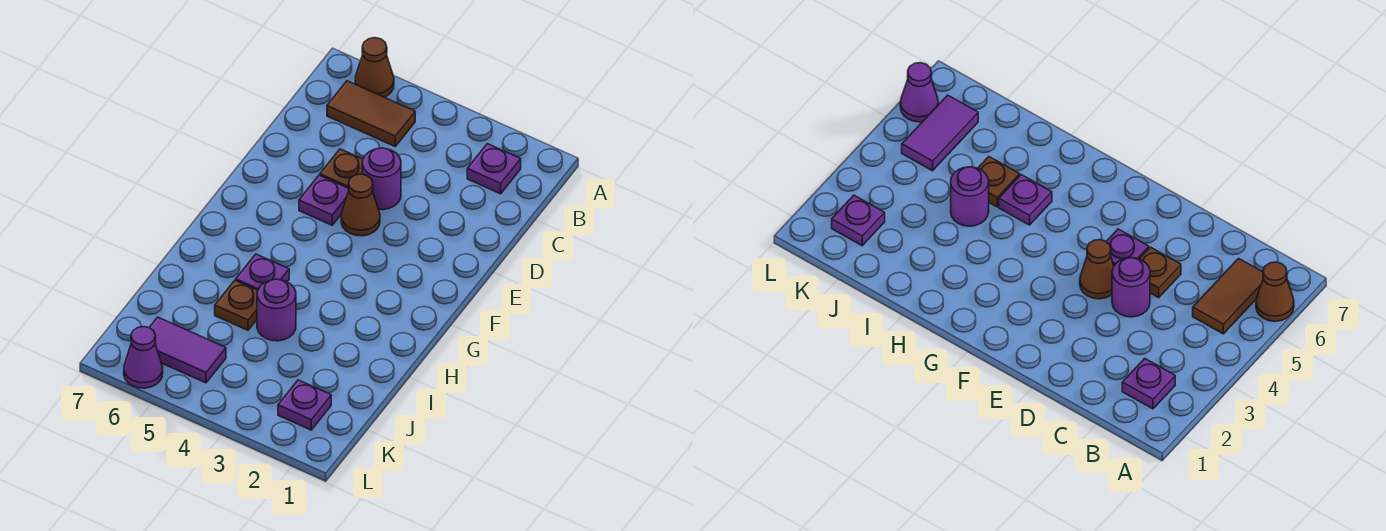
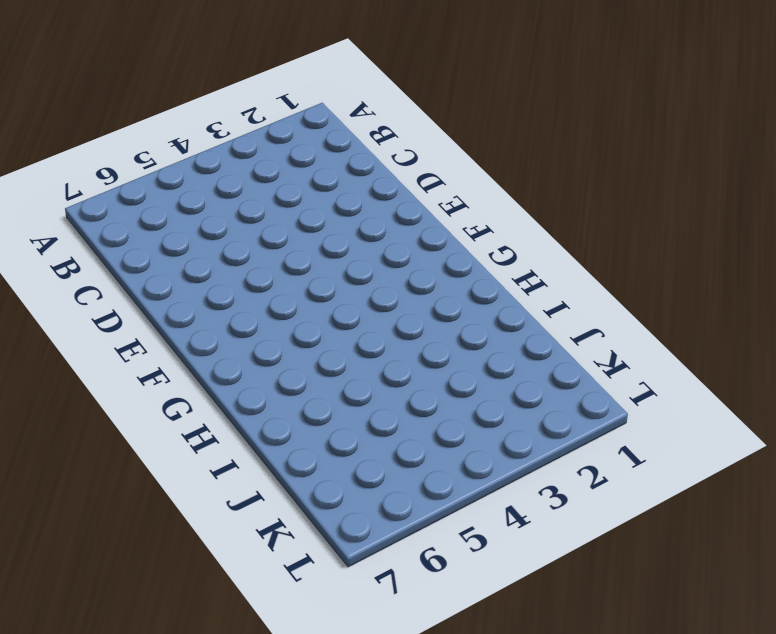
none -> brown 1x1 cone [355,38,394,97]
none -> purple 1x1 plate [467,144,521,194]
none -> brown 1x2 tile [327,81,415,146]

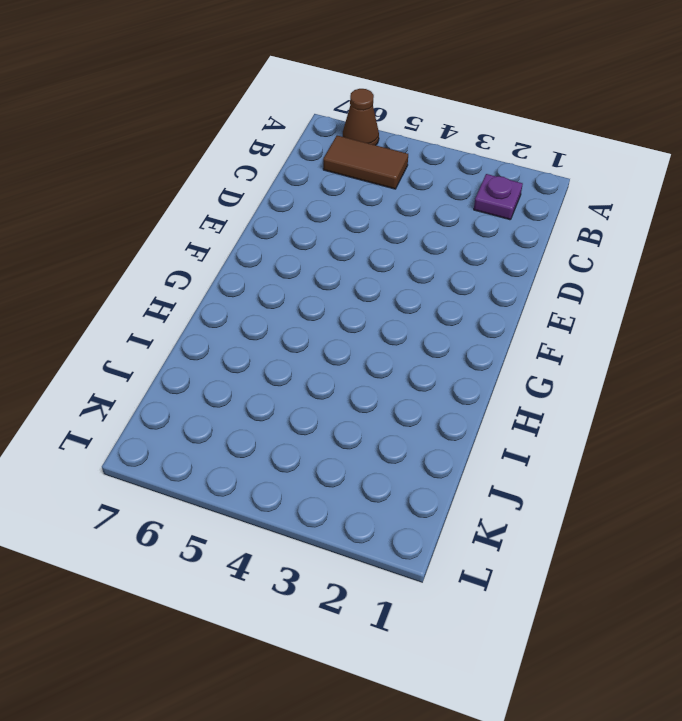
none -> purple 1x1 round brick [362,148,401,210]
none -> brown 1x1 plate [320,149,363,188]
none -> brown 1x1 cone [341,174,380,236]

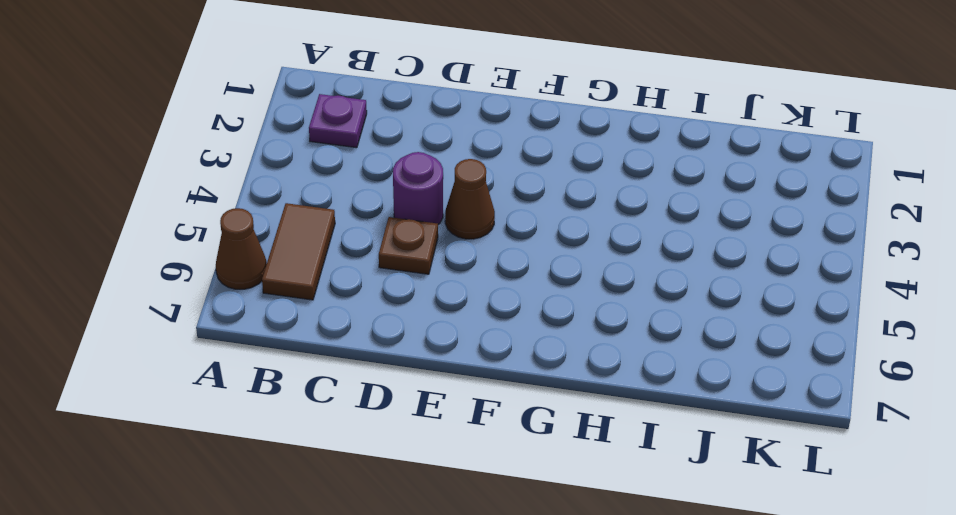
none -> purple 1x1 plate [299,175,349,225]
none -> purple 1x1 plate [236,254,289,290]
none -> purple 1x1 round brick [257,279,296,341]

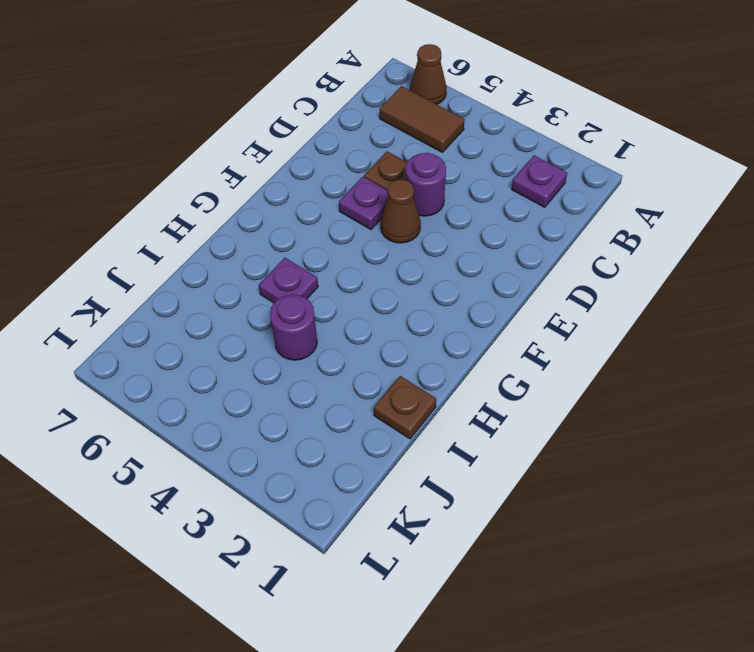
brown 1x1 plate [374,376,436,439] -> brown 1x1 plate moved to [215,280,258,330]
none -> purple 1x1 plate [278,380,331,430]
none -> purple 1x2 tile [149,317,226,383]
none -> purple 1x1 cone [124,327,163,388]

